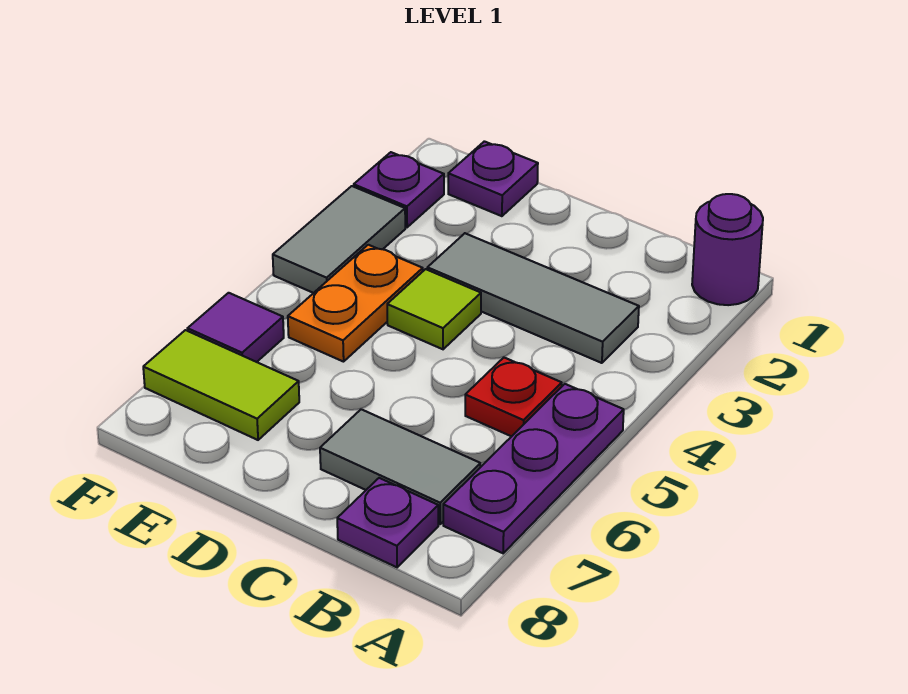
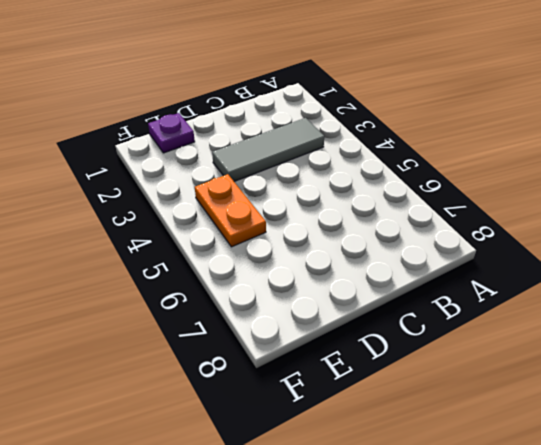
none -> purple 1x1 round brick [692,194,763,305]
none -> purple 1x3 plate [443,384,624,553]
none -> red 1x1 plate [465,358,562,436]

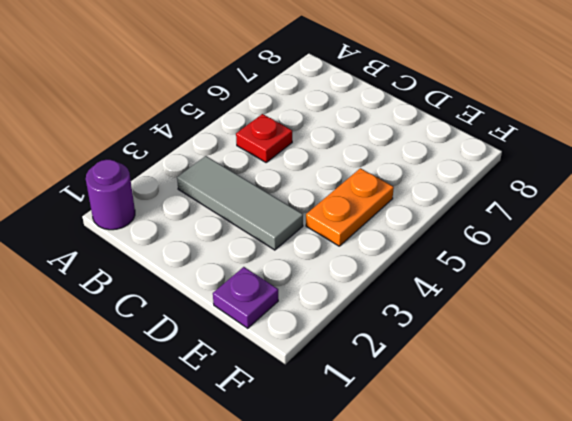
none -> purple 1x3 plate [443,384,624,553]
none -> grey 1x2 tile [320,409,480,524]
none -> purple 1x1 plate [337,478,438,567]

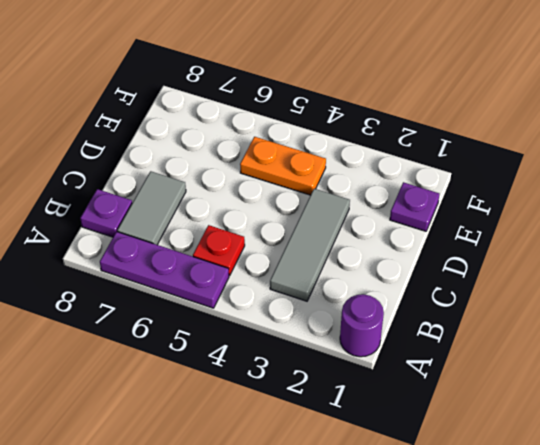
none -> lime 1x1 tile [387,269,481,349]
none -> lime 1x2 tile [143,330,299,440]
none -> purple 1x1 plate [354,152,444,227]

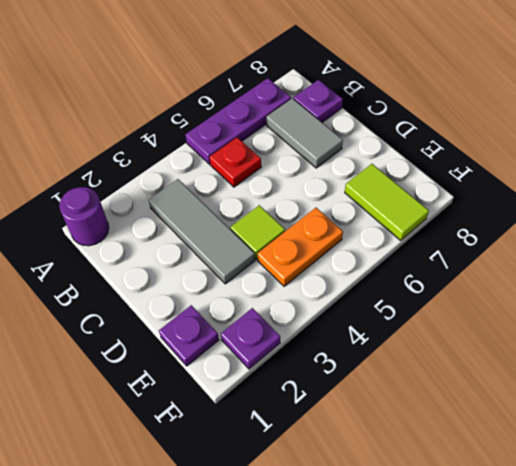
none -> grey 1x2 tile [273,186,405,293]
none -> purple 1x1 tile [188,293,284,362]

